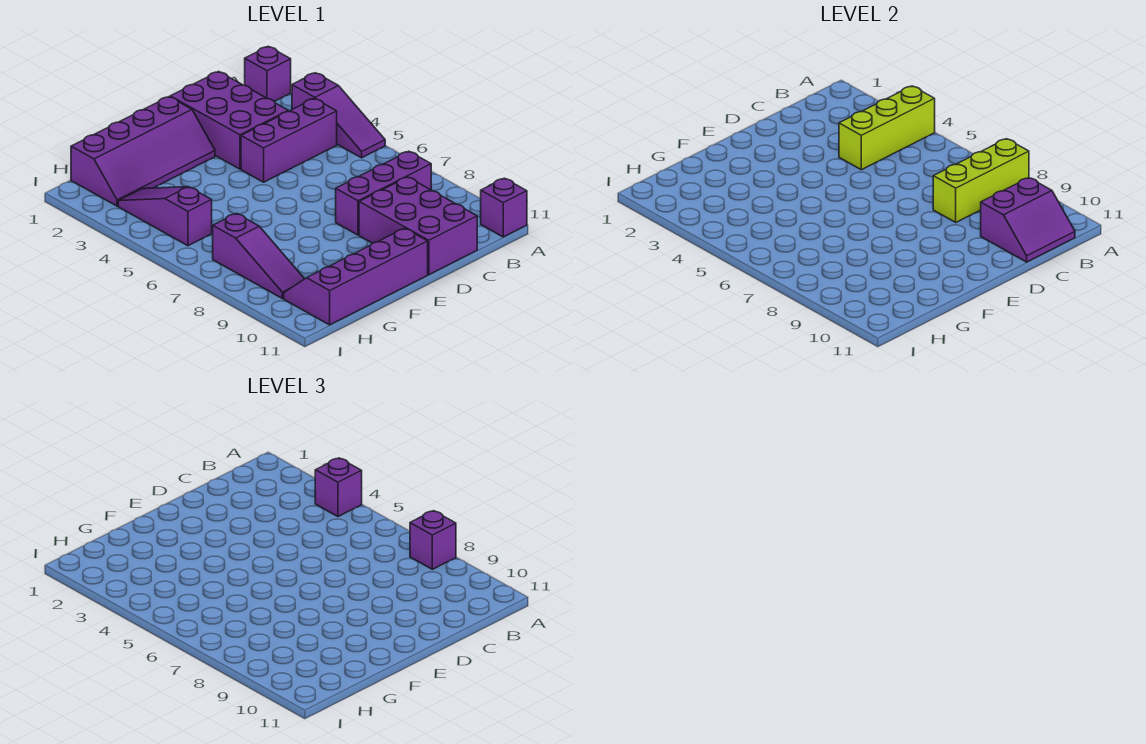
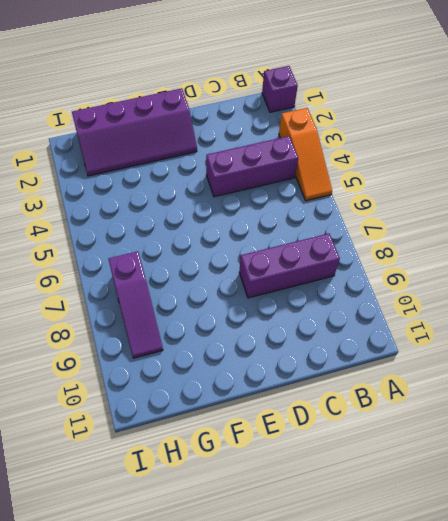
orange 1x3 slope [279,108,332,201] -> purple 1x3 slope [292,73,385,158]
none -> purple 1x1 brick [481,178,527,237]
none -> purple 2x3 brick [170,71,288,169]
none -> purple 2x3 brick [359,177,477,275]

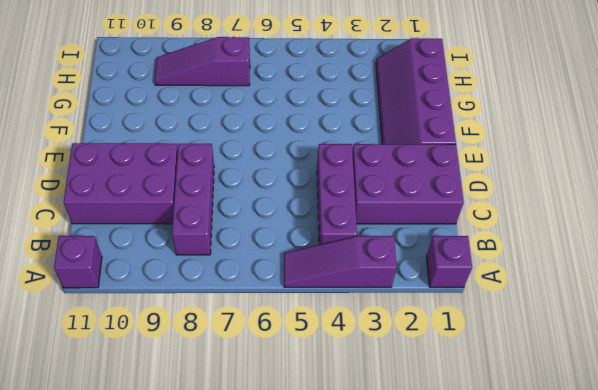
none -> purple 2x4 slope [284,228,428,325]
none -> purple 1x3 slope [118,187,212,246]
none -> lime 1x3 brick [839,86,935,170]

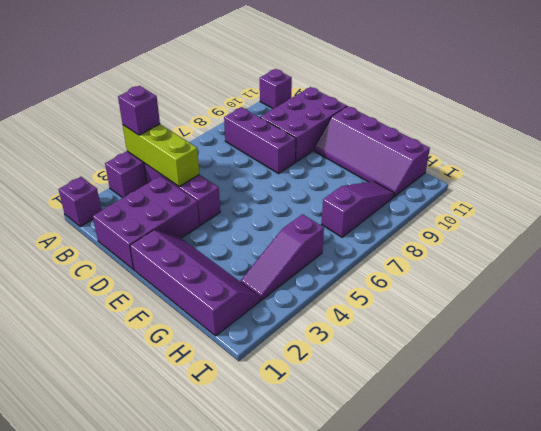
none -> lime 1x3 brick [933,139,1029,222]
none -> purple 2x2 slope [981,178,1075,262]
none -> purple 1x1 brick [410,511,456,569]

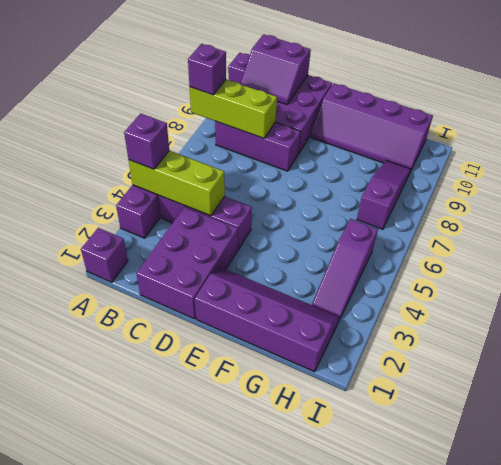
purple 2x2 slope [240,34,311,104] -> purple 2x2 slope turned to [981,178,1075,262]

